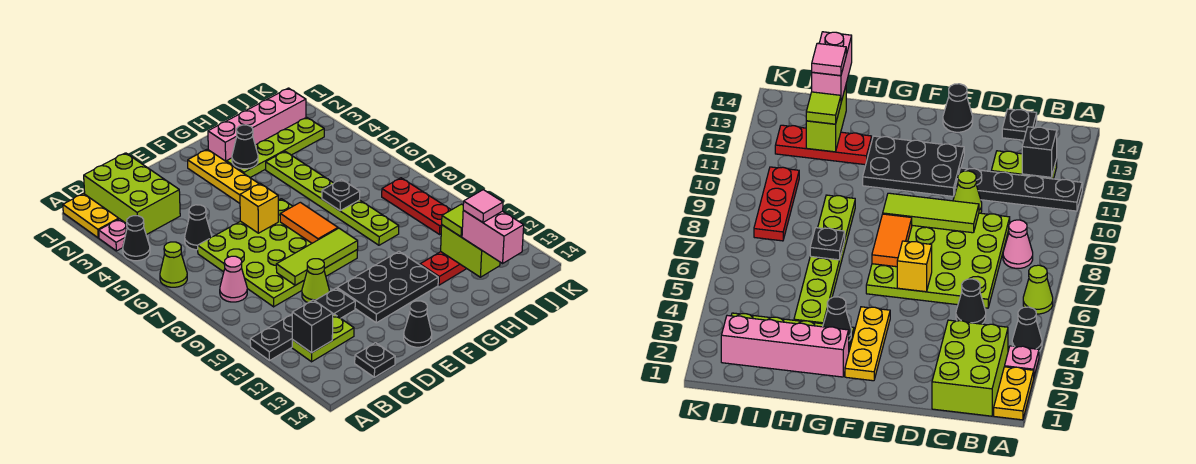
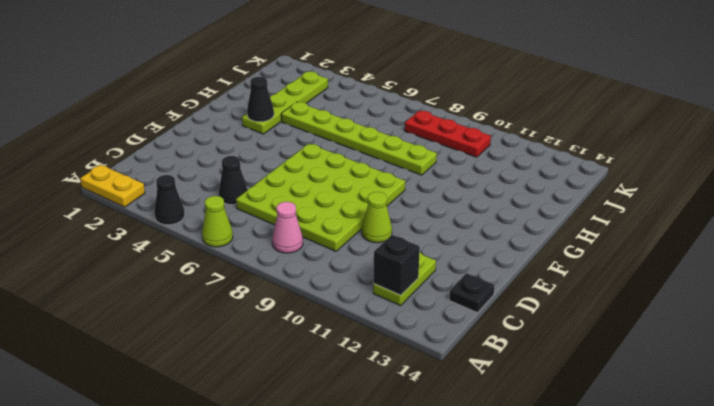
none -> pink 1x1 plate [99,219,127,251]
none -> black 1x4 plate [250,288,355,361]
none -> lime 2x3 brick [84,153,180,235]
none -> black 2x3 plate [337,252,438,323]

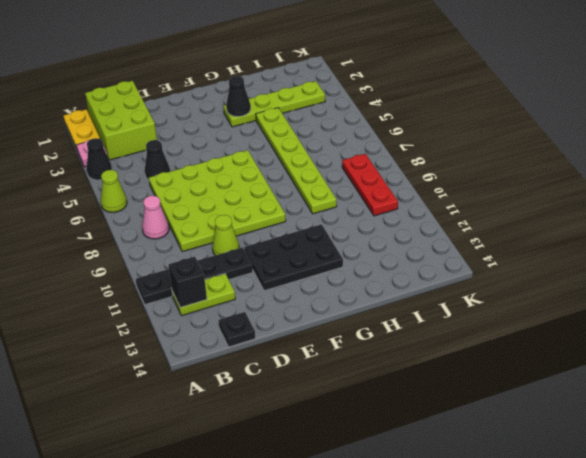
none -> black 1x1 cone [404,301,432,347]
none -> yellow 1x3 plate [188,149,259,203]
none -> pink 1x4 brick [208,88,306,162]
none -> red 1x3 plate [420,252,467,285]

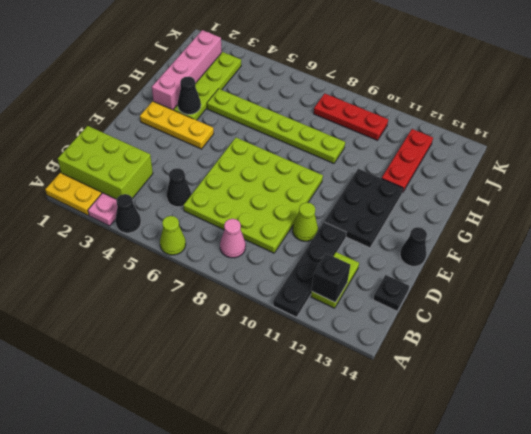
none -> lime 1x3 tile [276,228,358,285]
none -> yellow 1x1 brick [240,184,278,233]
none -> orange 1x2 tile [280,202,338,243]
none -> black 1x1 plate [322,179,360,210]

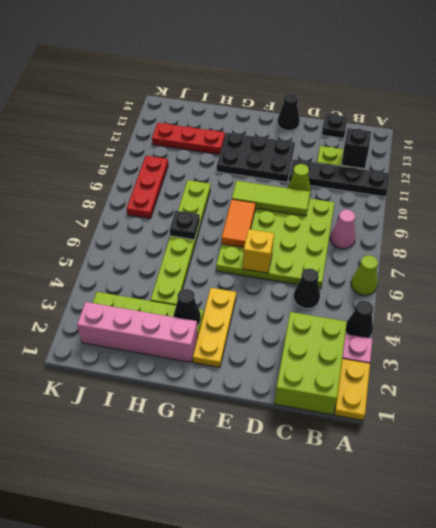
none -> lime 1x2 brick [441,225,500,277]
none -> lime 1x1 tile [442,204,463,237]
none -> pink 1x2 brick [462,210,524,263]
none -> pink 1x1 tile [463,190,503,222]

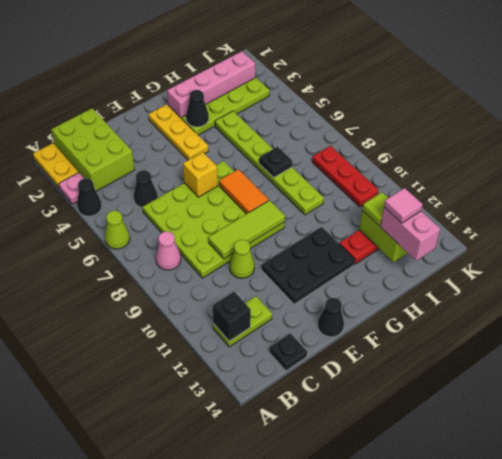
none -> black 1x4 plate [250,288,355,361]

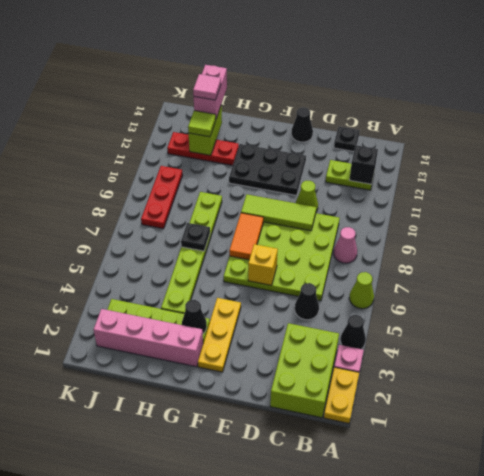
none -> black 1x4 plate [250,288,355,361]

